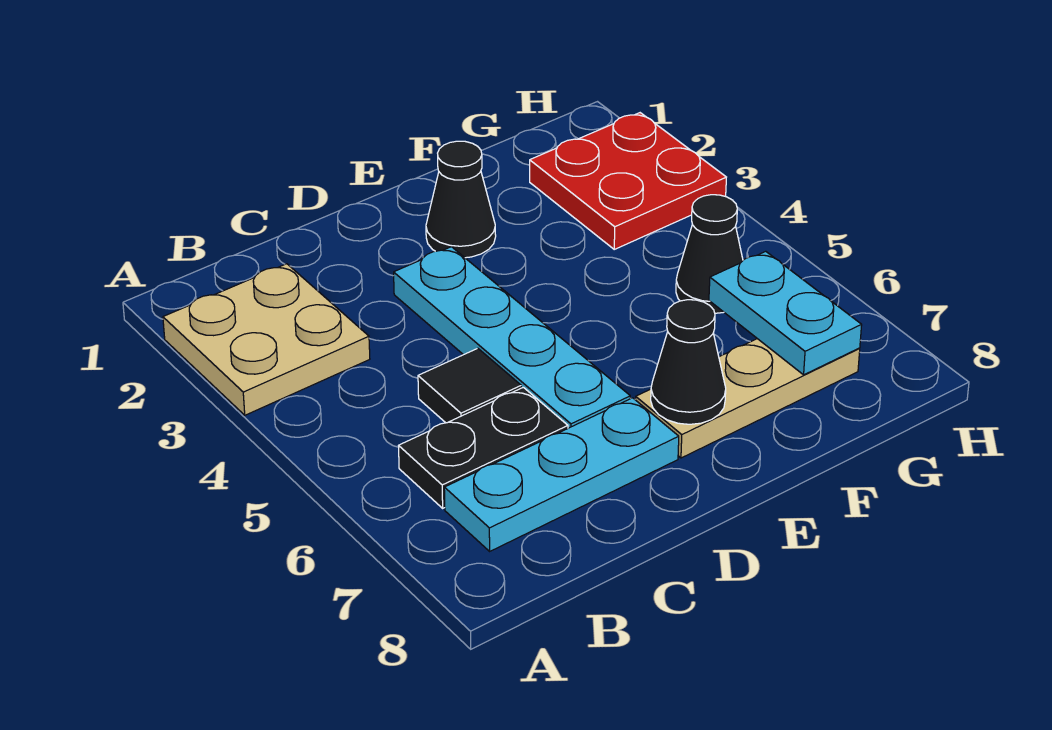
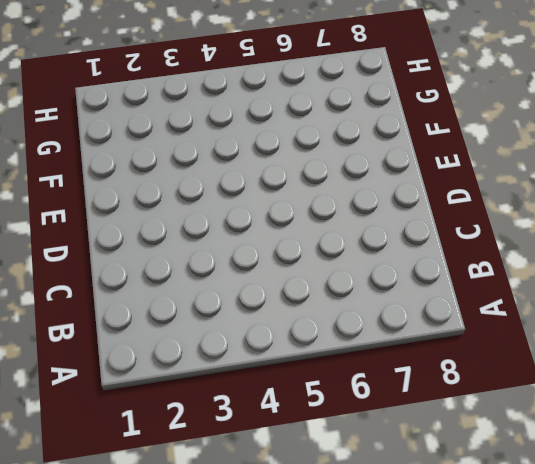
none -> tan 2x2 plate [163,264,370,415]
none -> black 1x2 plate [399,387,568,508]

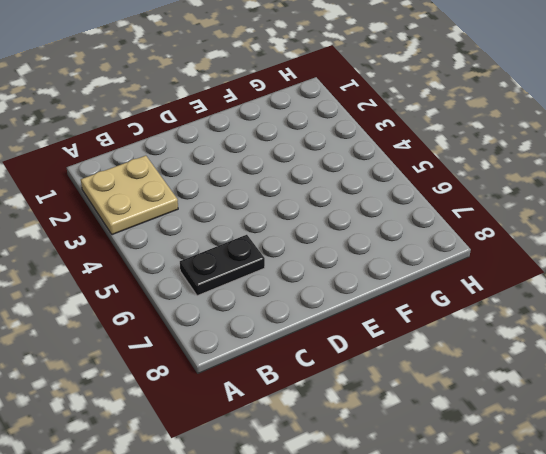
none -> cyan 1x3 plate [444,398,679,551]
none -> black 1x1 tile [418,348,521,423]

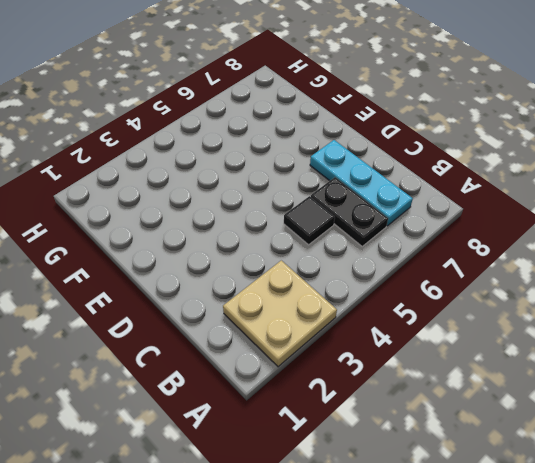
none -> cyan 1x4 plate [394,247,631,428]
none -> black 1x1 cone [426,141,496,258]

